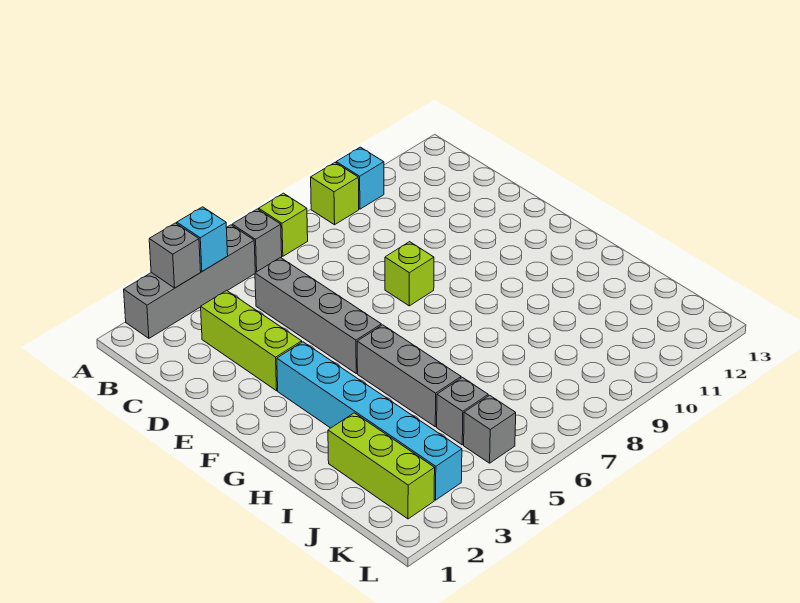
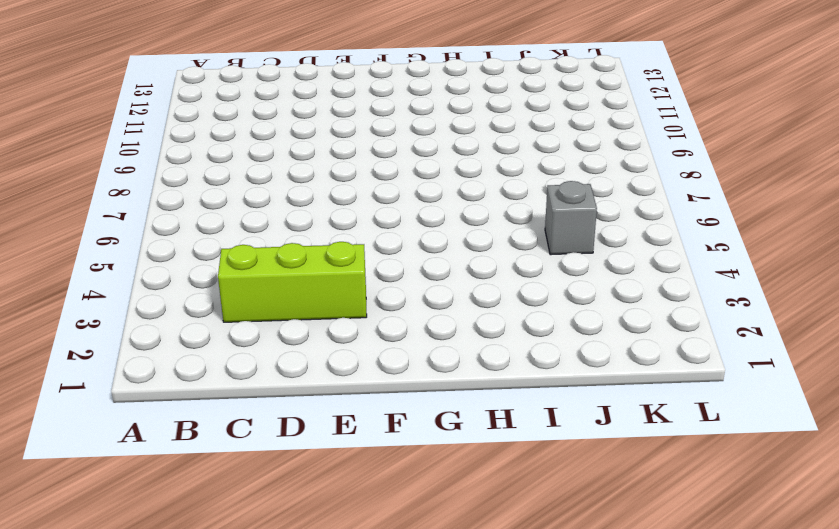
none -> grey 1x4 brick [124,225,255,338]
none -> grey 1x1 brick [232,209,282,272]
none -> lime 1x1 brick [259,193,308,256]

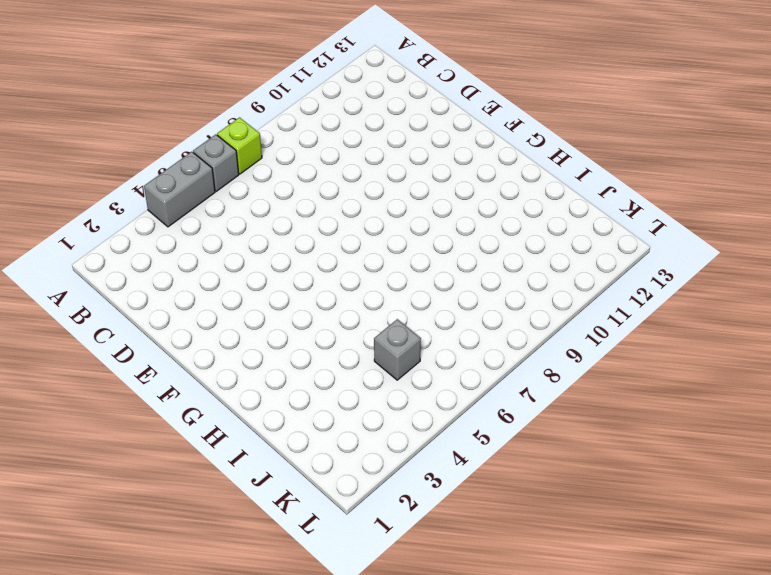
grey 1x2 brick [144,152,215,227] -> grey 1x4 brick [124,225,255,338]
none -> lime 1x1 brick [311,163,359,225]
none -> cyan 1x1 brick [336,147,384,209]
none -> lime 1x3 brick [201,290,302,391]

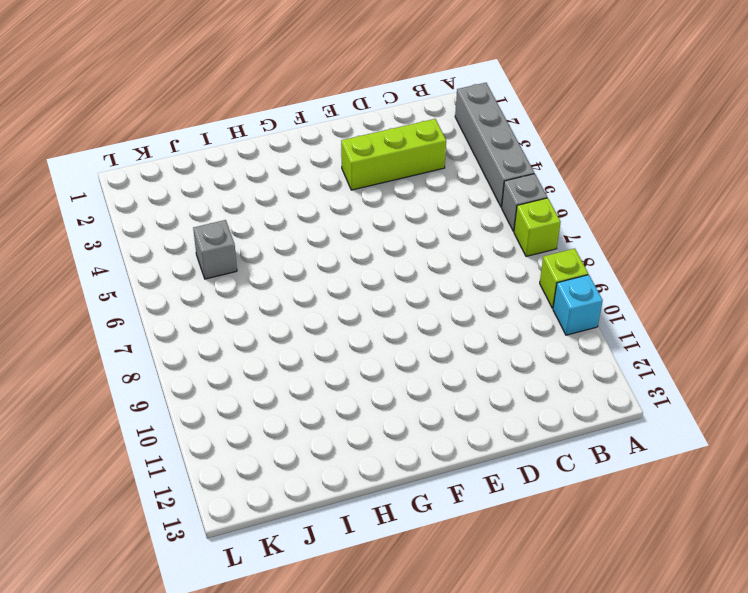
none -> grey 1x4 brick [255,258,381,373]
none -> lime 1x1 brick [385,242,434,306]
none -> cyan 1x6 brick [277,342,462,500]

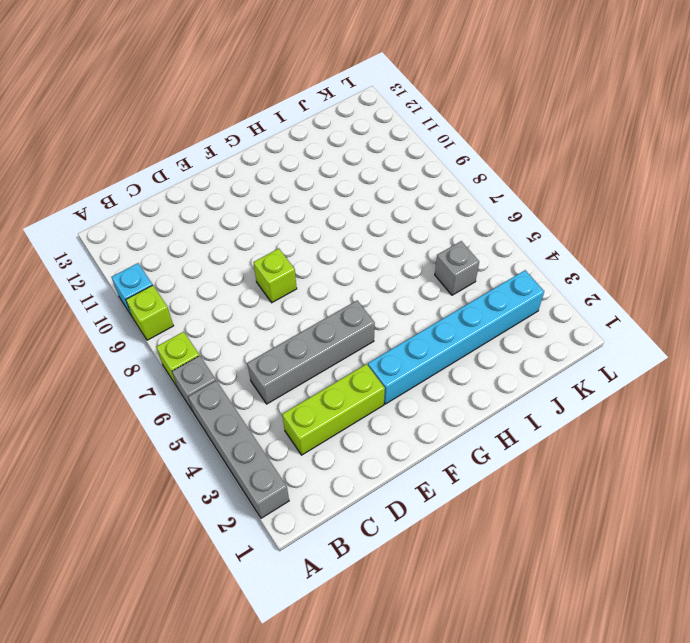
none -> grey 1x3 brick [357,325,461,427]
none -> lime 1x3 brick [328,413,435,519]
none -> grey 1x1 brick [464,395,516,463]

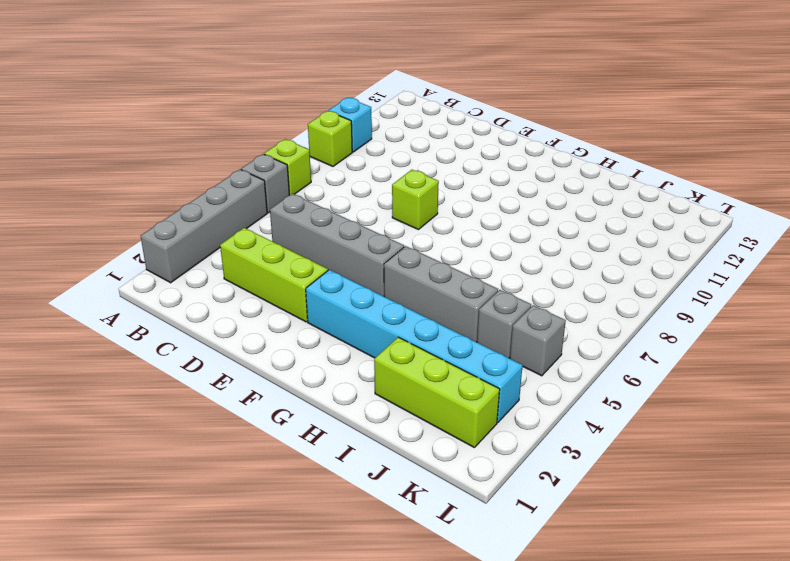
none -> grey 1x1 brick [149,223,201,288]
none -> cyan 1x1 brick [177,207,228,271]

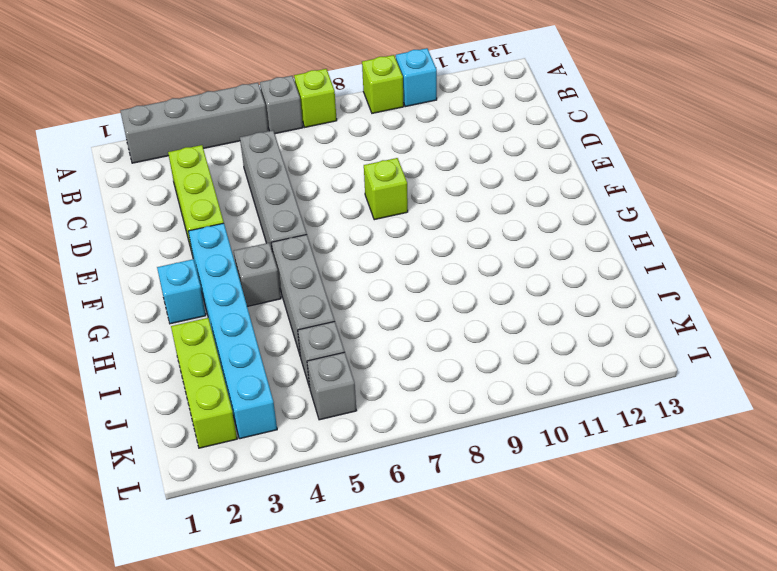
cyan 1x1 brick [157,259,206,324] -> cyan 1x1 brick moved to [177,207,228,271]
grey 1x1 brick [234,243,281,306] -> grey 1x1 brick moved to [149,223,201,288]

